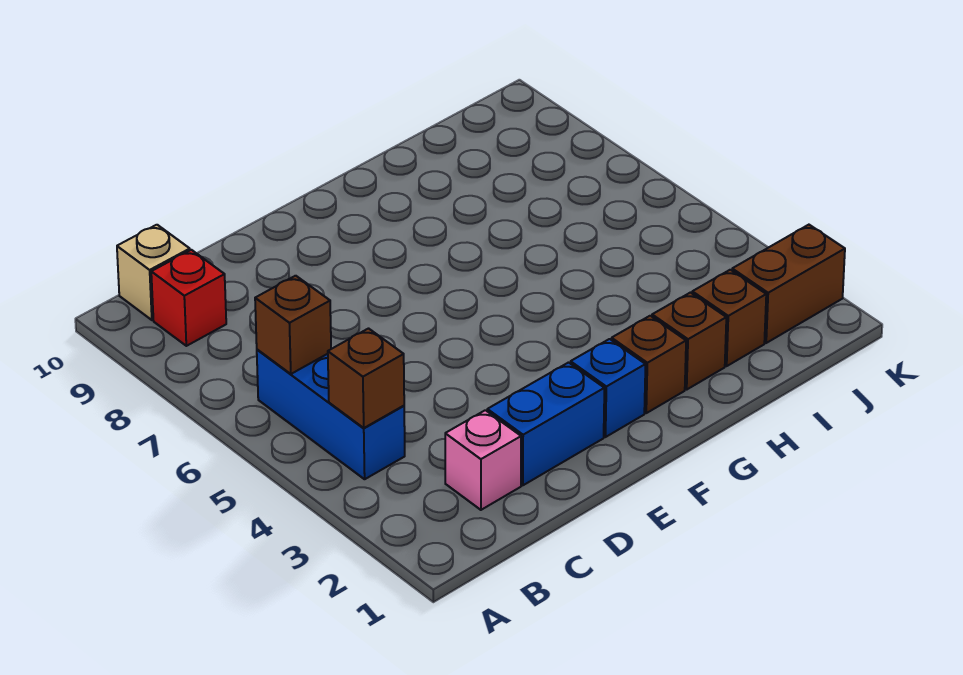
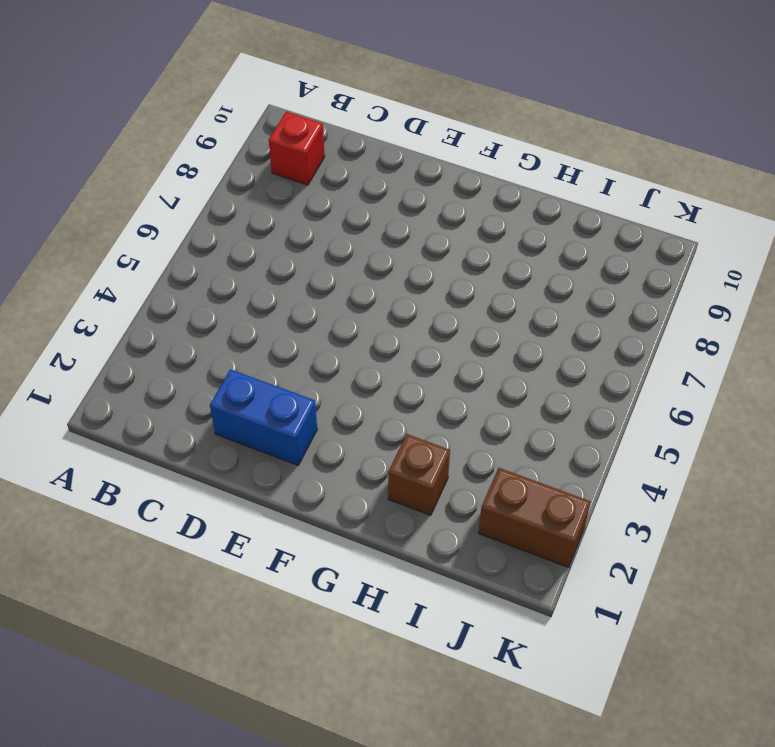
none -> blue 1x3 brick [257,350,405,479]
none -> tan 1x1 brick [117,225,190,320]
none -> pink 1x1 brick [445,410,521,510]

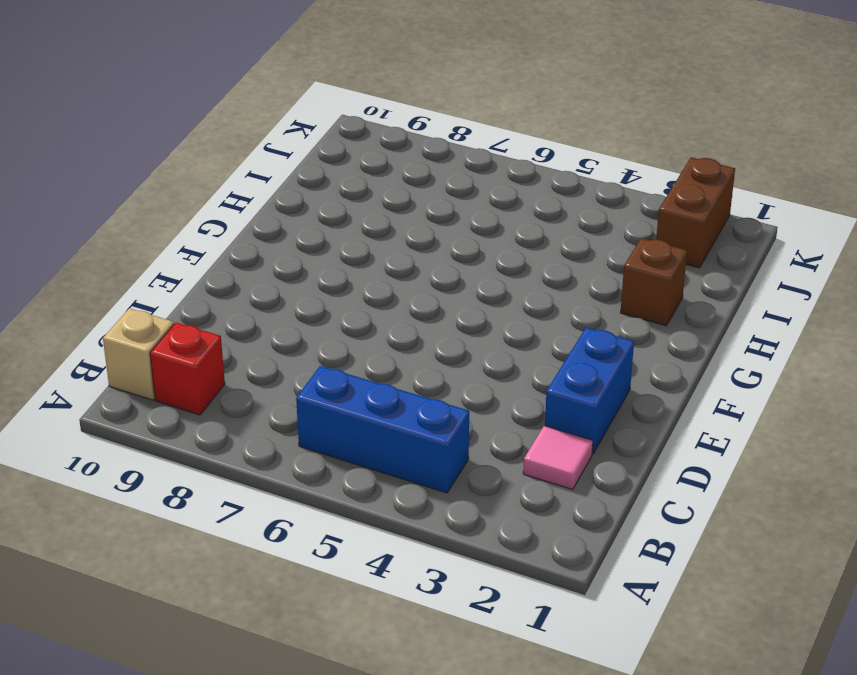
pink 1x1 tile [523,426,593,490] -> pink 1x1 brick [445,410,521,510]
none -> blue 1x1 brick [571,339,645,437]
none -> brown 1x1 brick [612,316,686,413]
none -> brown 1x1 brick [692,270,766,366]

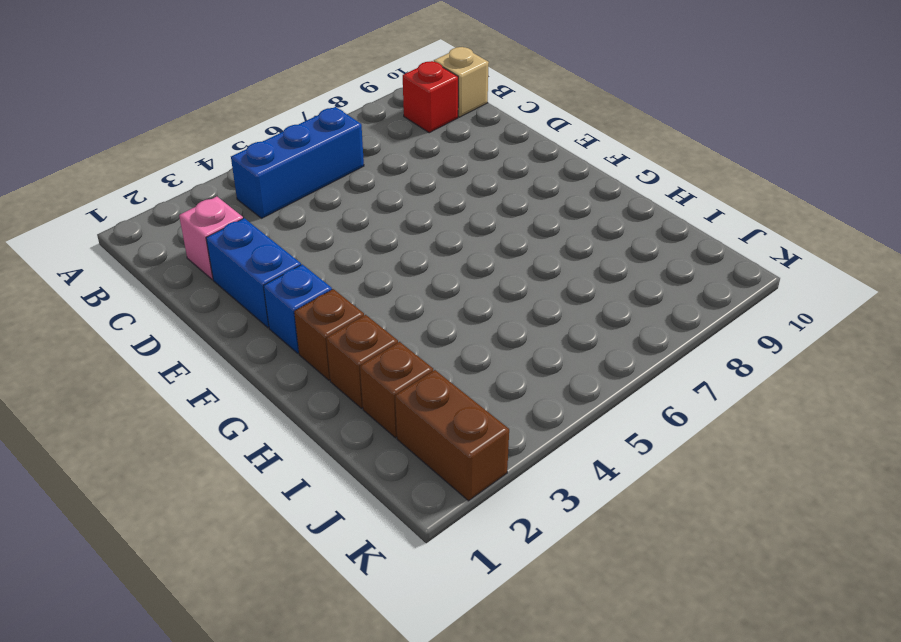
none -> brown 1x1 brick [328,329,404,428]
none -> brown 1x1 brick [255,276,331,374]

